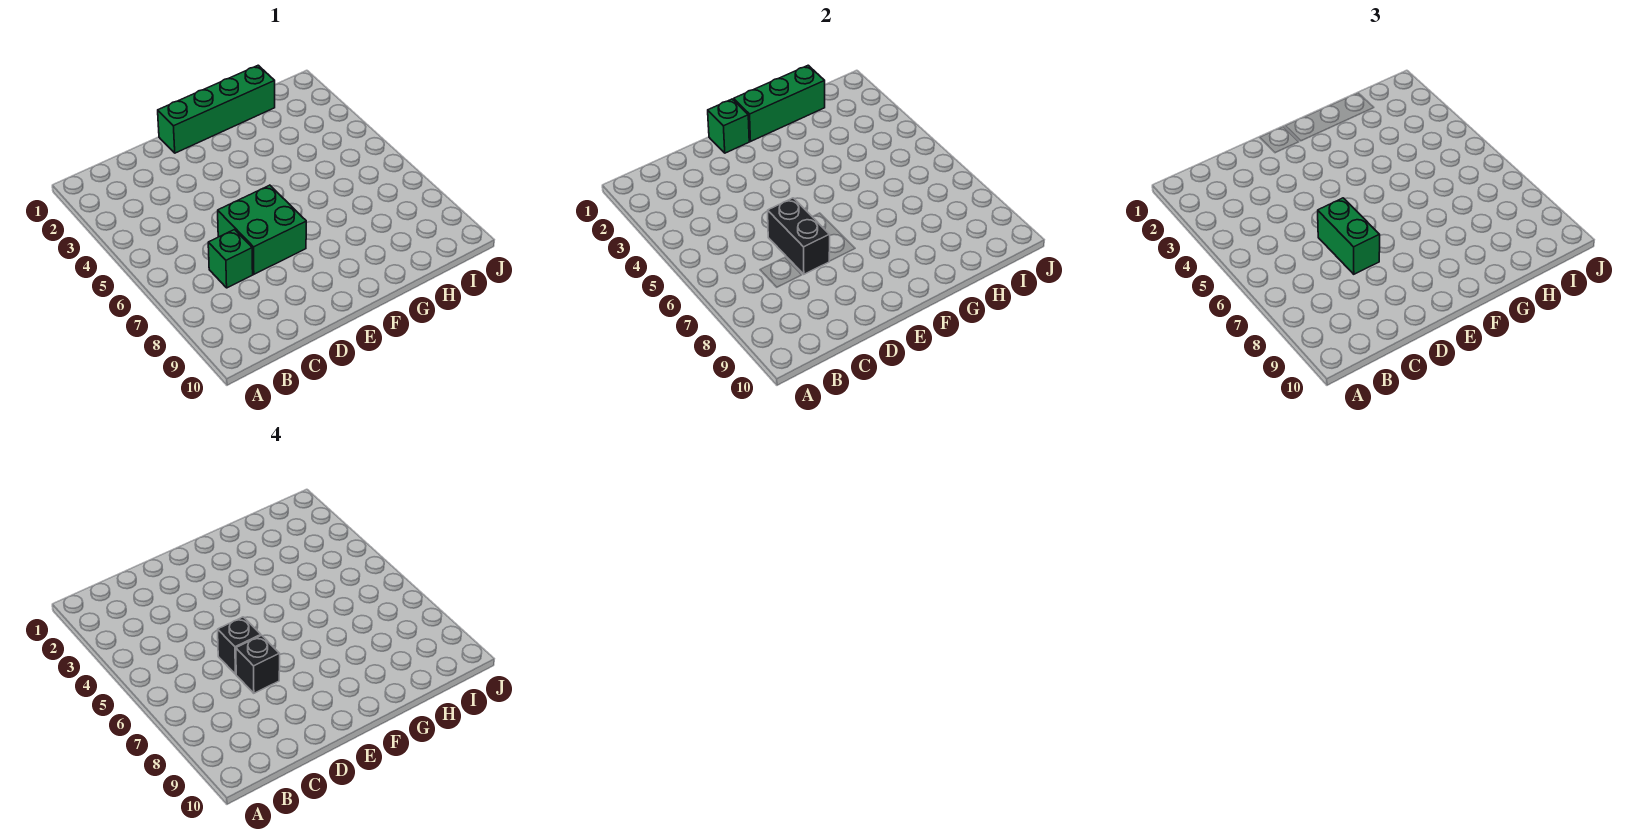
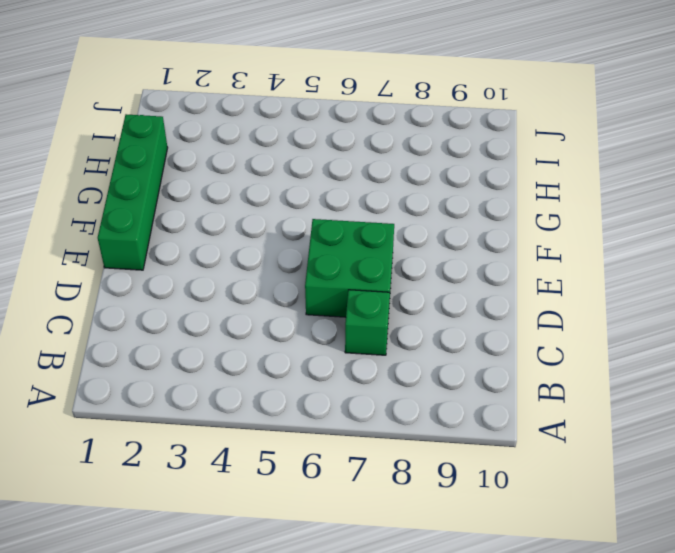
none -> black 1x2 brick [768,198,830,274]
none -> green 1x1 brick [708,99,749,153]

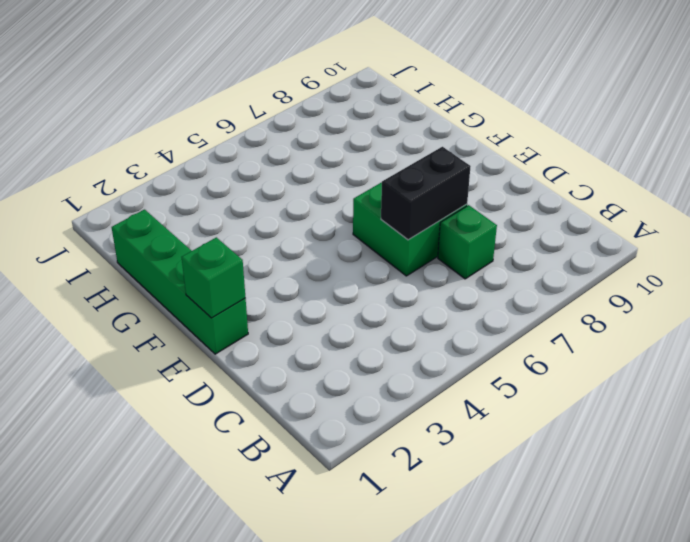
none -> green 1x3 brick [734,65,825,141]
none -> green 1x2 brick [1318,198,1380,274]

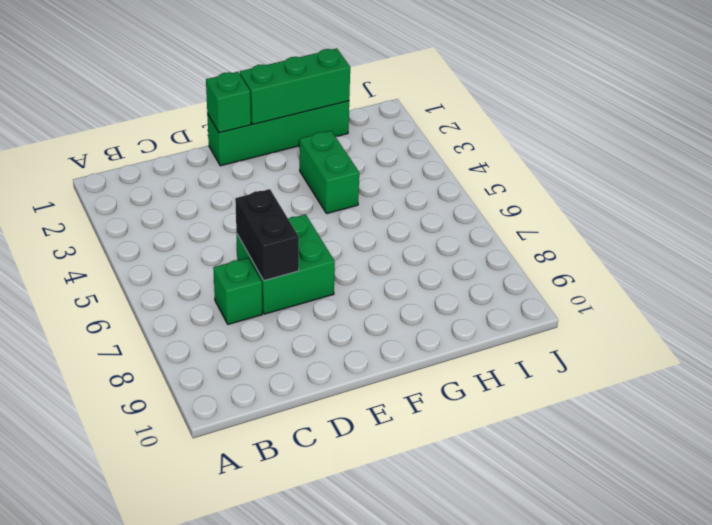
green 1x2 brick [300,131,359,214] -> green 1x2 brick moved to [1318,198,1380,274]
none -> black 1x1 brick [218,617,261,674]
none -> black 1x1 brick [236,635,280,693]

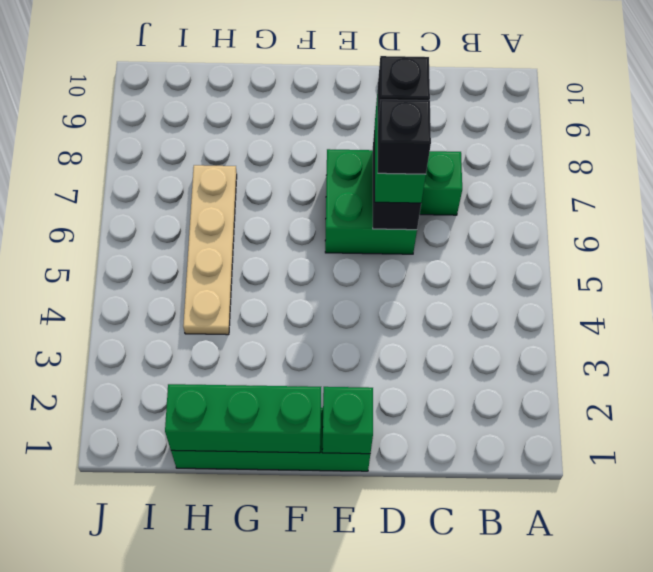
tan 1x4 plate [183,165,237,335] -> none

